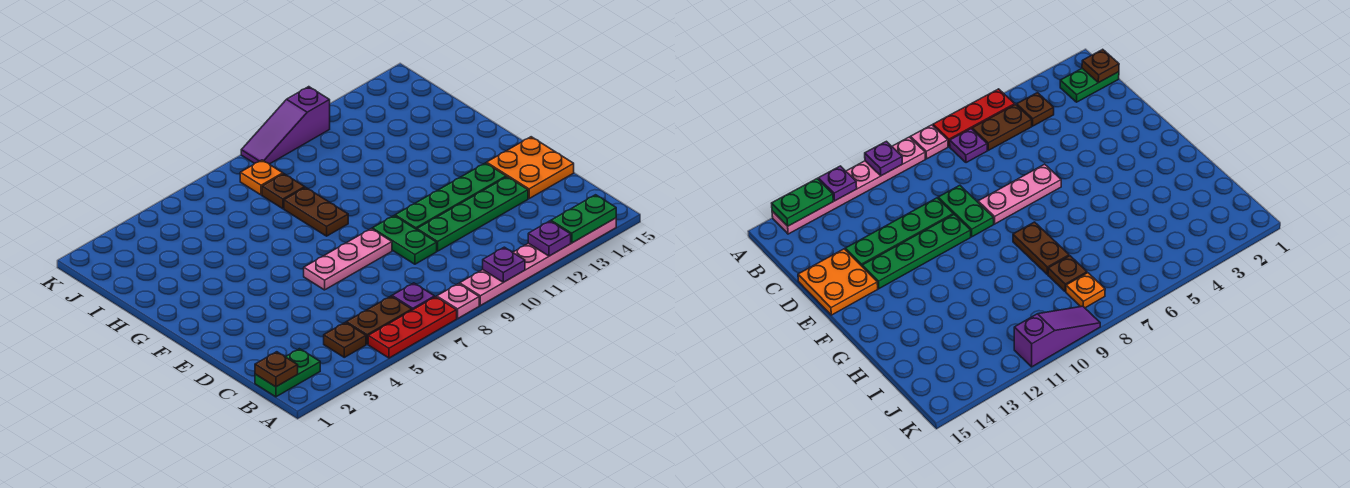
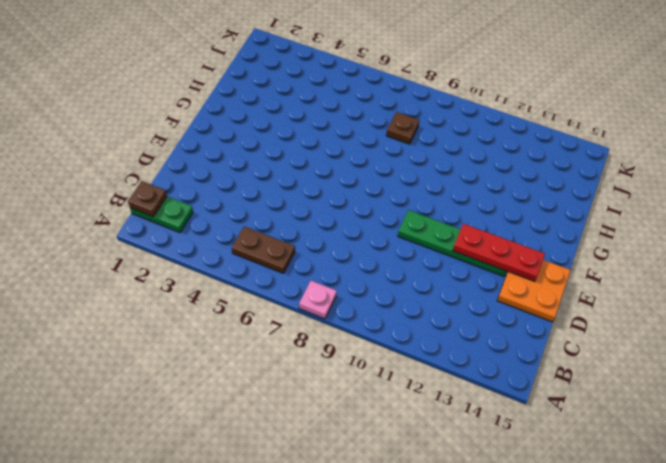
red 1x3 plate [453,224,545,281] -> red 1x3 plate moved to [368,297,457,358]
none -> pink 1x6 plate [460,218,616,306]
none -> brown 1x1 plate [324,322,366,357]
none -> purple 1x1 plate [392,283,435,310]

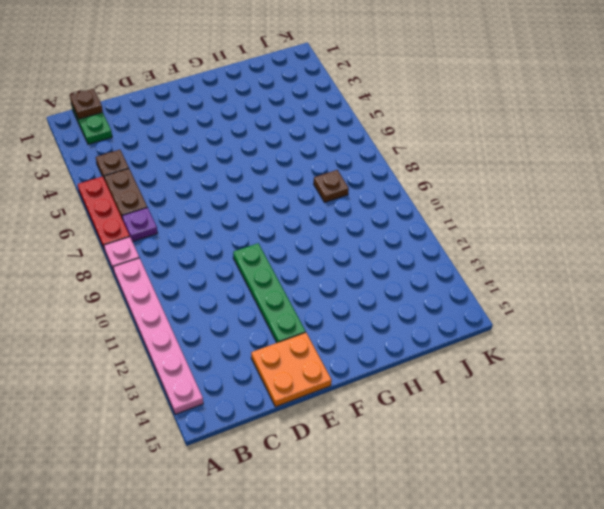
none -> green 1x2 plate [372,216,437,264]
none -> green 1x4 plate [417,177,528,251]
none -> pink 1x3 plate [304,229,392,290]

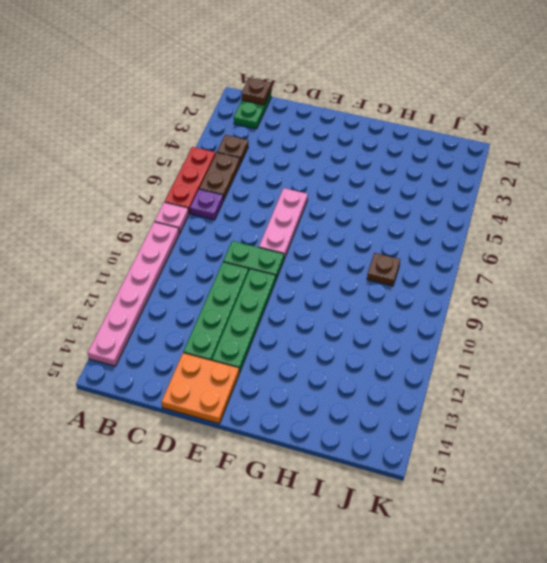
none -> brown 1x2 plate [284,187,348,236]
none -> orange 1x1 plate [240,160,283,195]
none -> purple 1x3 slope [241,87,330,164]

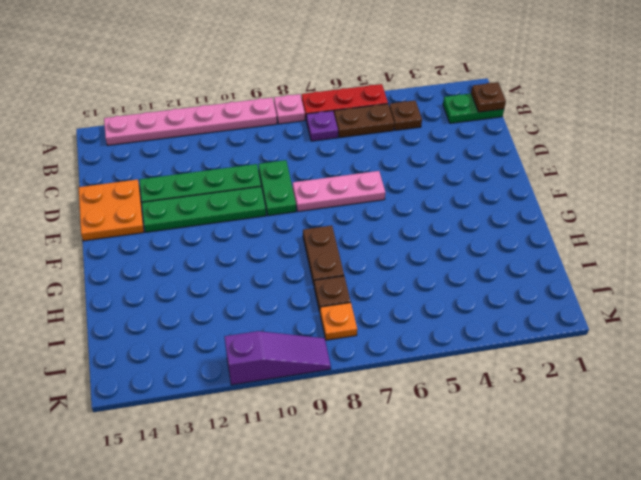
none -> purple 1x1 plate [483,247,525,282]
none -> purple 1x1 plate [528,221,571,256]
none -> green 1x2 plate [551,195,616,243]

